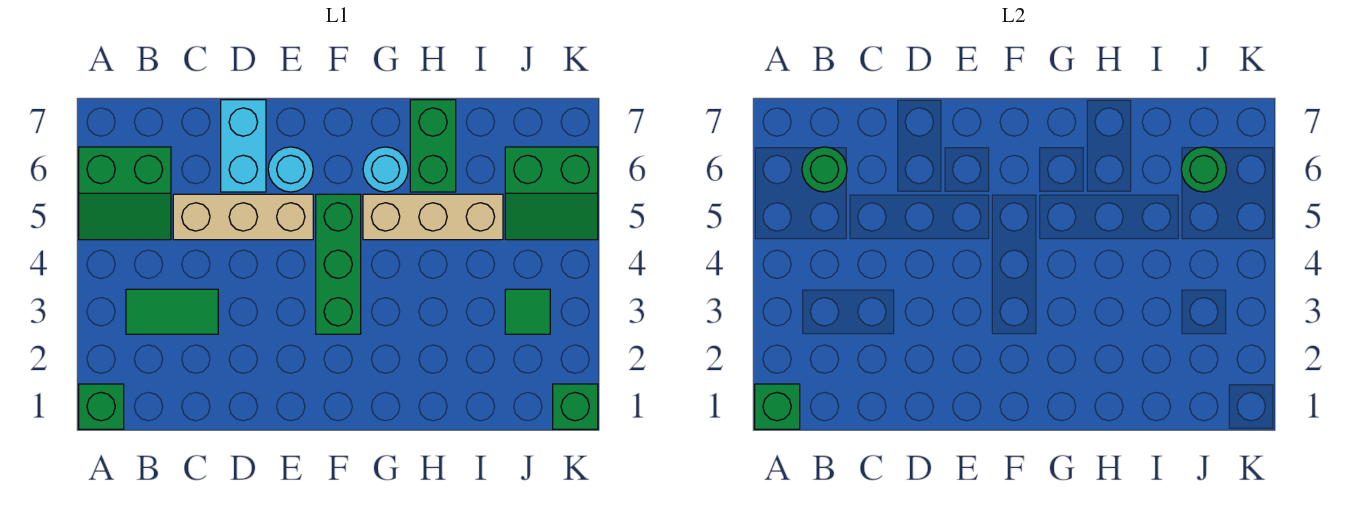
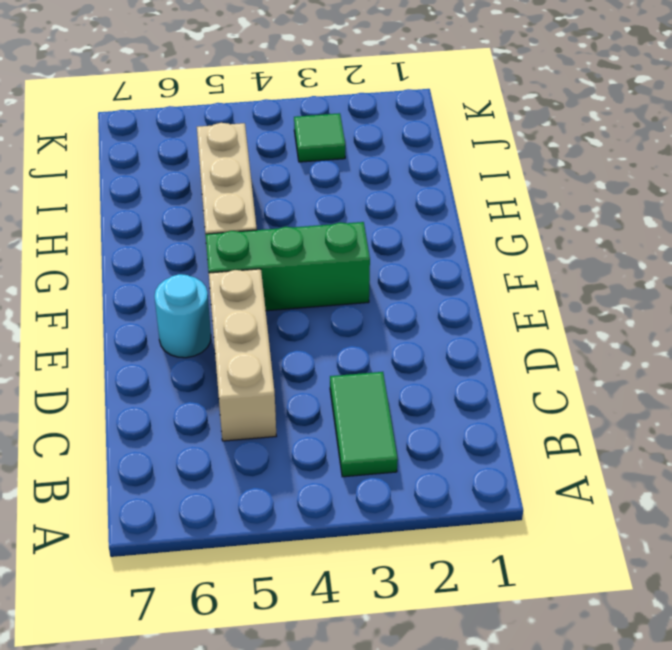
none -> green 1x1 brick [79,384,124,429]
none -> green 2x2 slope [79,147,171,240]
none -> cyan 1x2 brick [221,100,266,192]

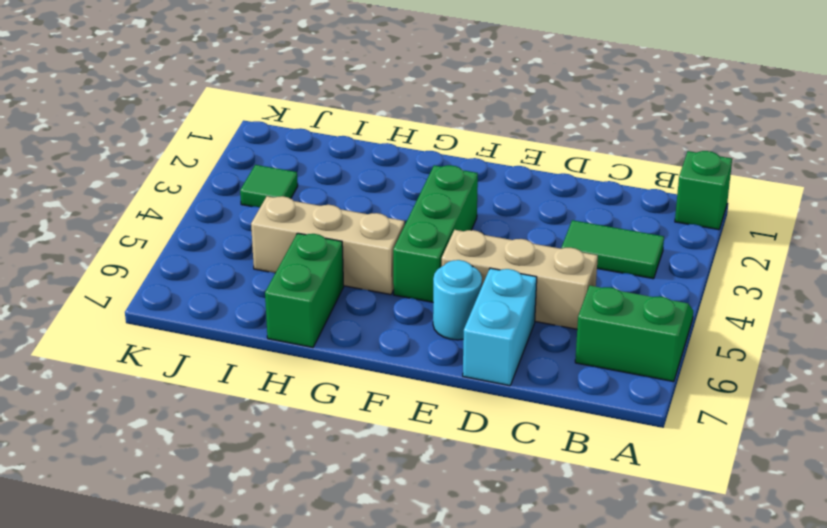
none -> cyan 1x1 round brick [363,147,408,192]
none -> green 2x2 slope [505,147,598,240]
none -> green 1x1 brick [553,384,598,429]

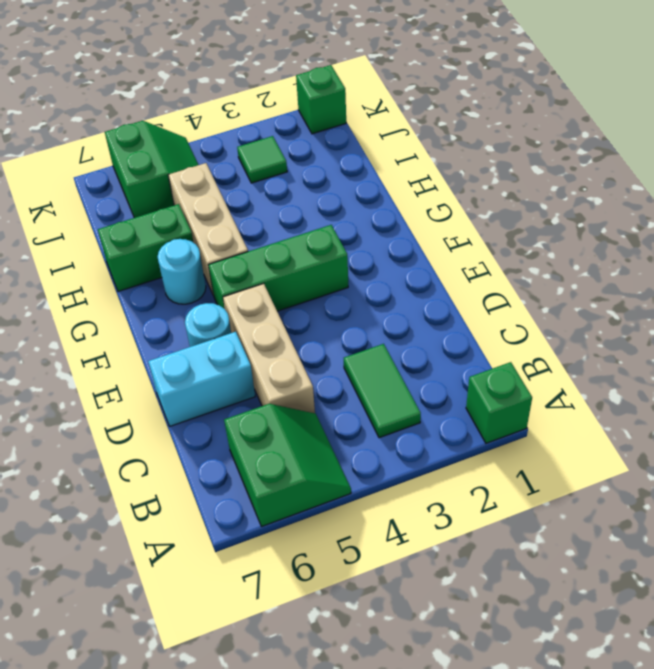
none -> green 1x1 brick [755,384,800,429]
none -> green 1x1 round brick [802,147,847,192]
none -> green 1x1 round brick [1181,147,1226,192]

